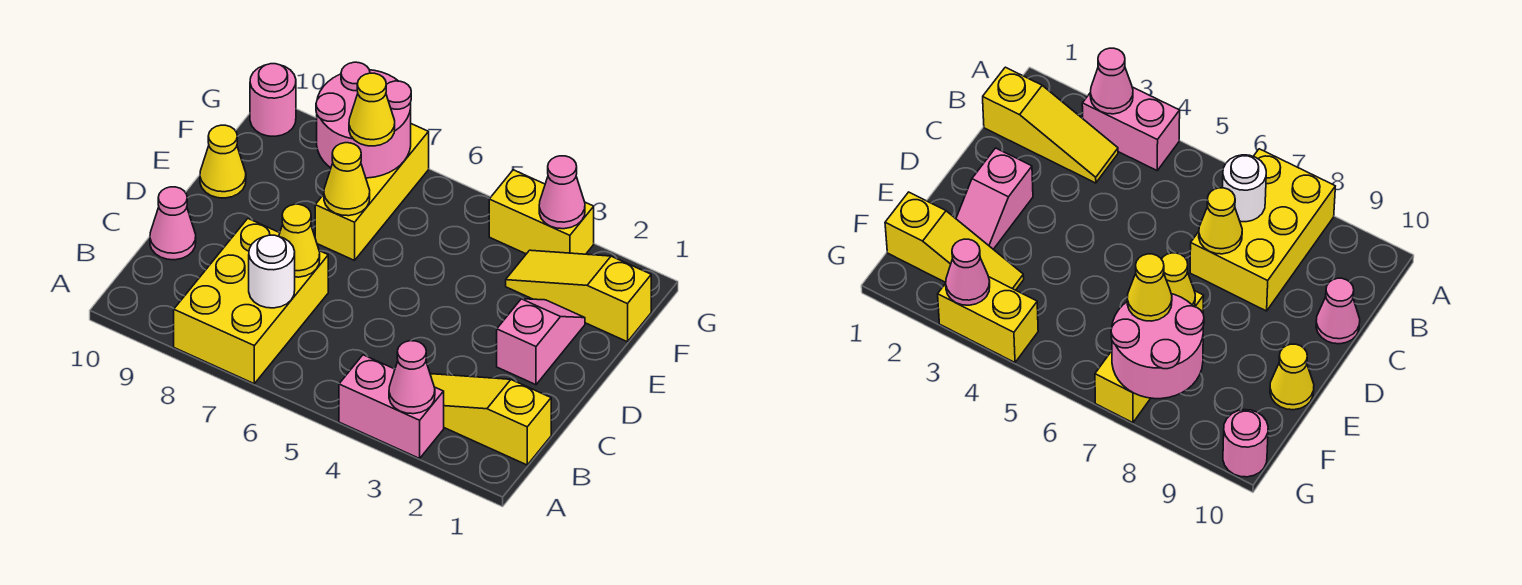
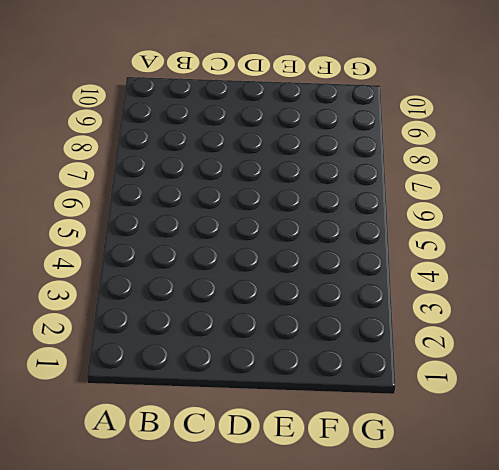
none -> pink 1x2 brick [339,355,444,458]
none -> yellow 2x3 brick [174,219,328,384]
none -> yellow 1x3 slope [430,374,551,465]

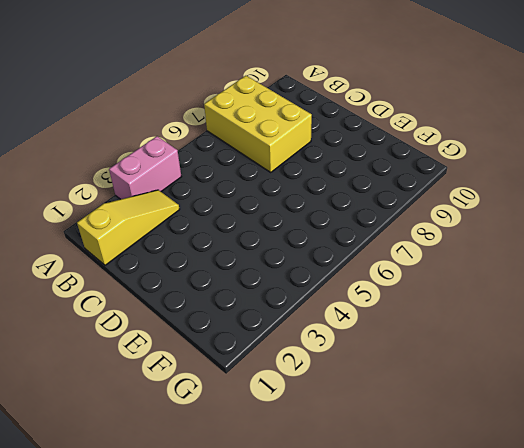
none -> pink 1x1 cone [150,187,196,260]
none -> pink 1x2 slope [497,299,585,385]
none -> yellow 1x3 brick [315,124,429,260]

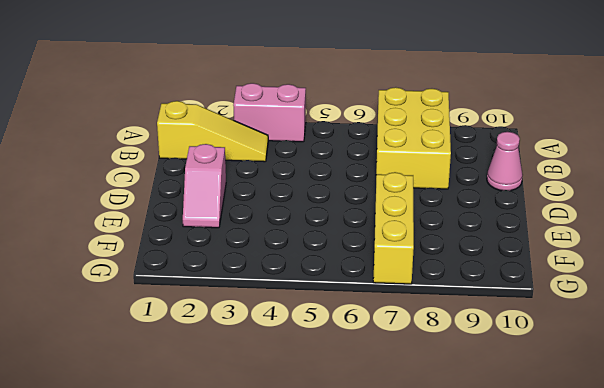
none -> yellow 1x1 cone [200,125,246,198]
none -> yellow 1x3 slope [506,250,651,342]
none -> yellow 1x2 brick [489,170,594,254]

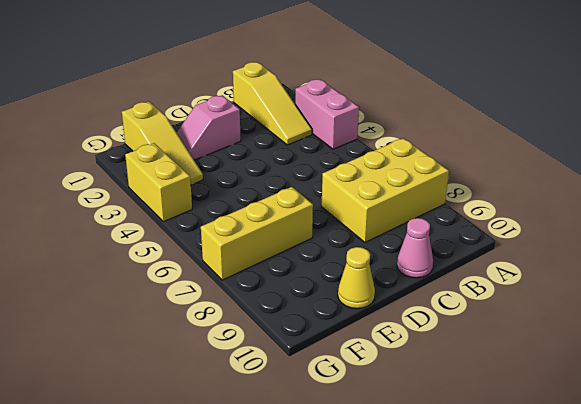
none -> pink 1x1 round brick [250,64,296,136]
none -> pink 1x1 cone [389,341,435,414]
none -> white 1x1 round brick [249,235,295,308]

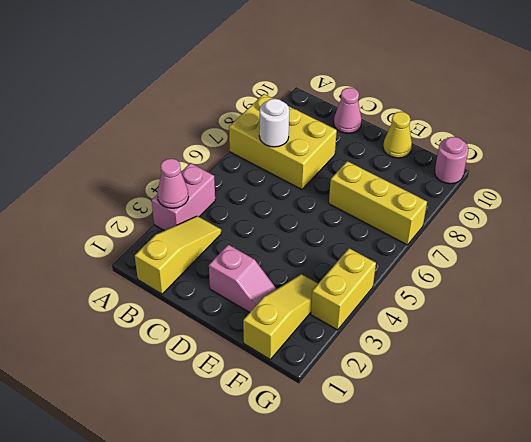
none -> yellow 1x1 cone [279,204,320,277]
none -> yellow 1x1 cone [324,143,370,216]
none -> pink 2x2 round brick [316,62,411,178]

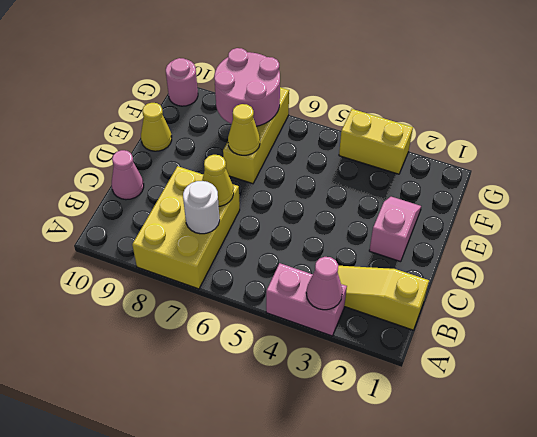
none -> yellow 1x3 slope [506,250,651,342]
none -> pink 1x1 cone [539,156,585,229]
none -> yellow 1x1 cone [349,73,395,146]

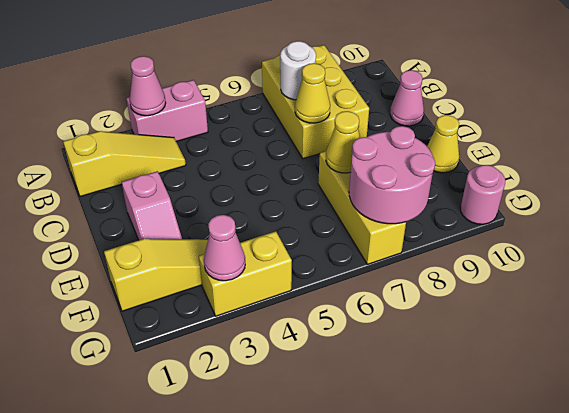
none -> yellow 1x1 cone [349,73,395,146]

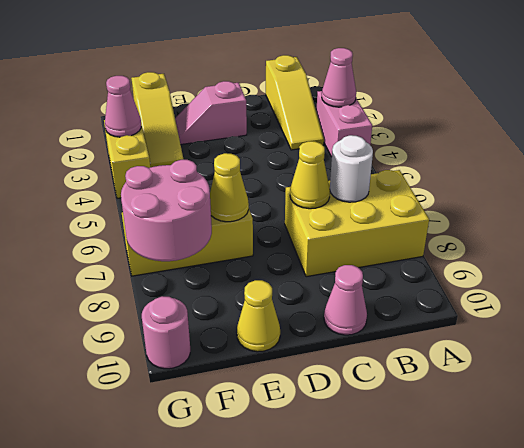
none -> yellow 1x1 cone [349,73,395,146]

